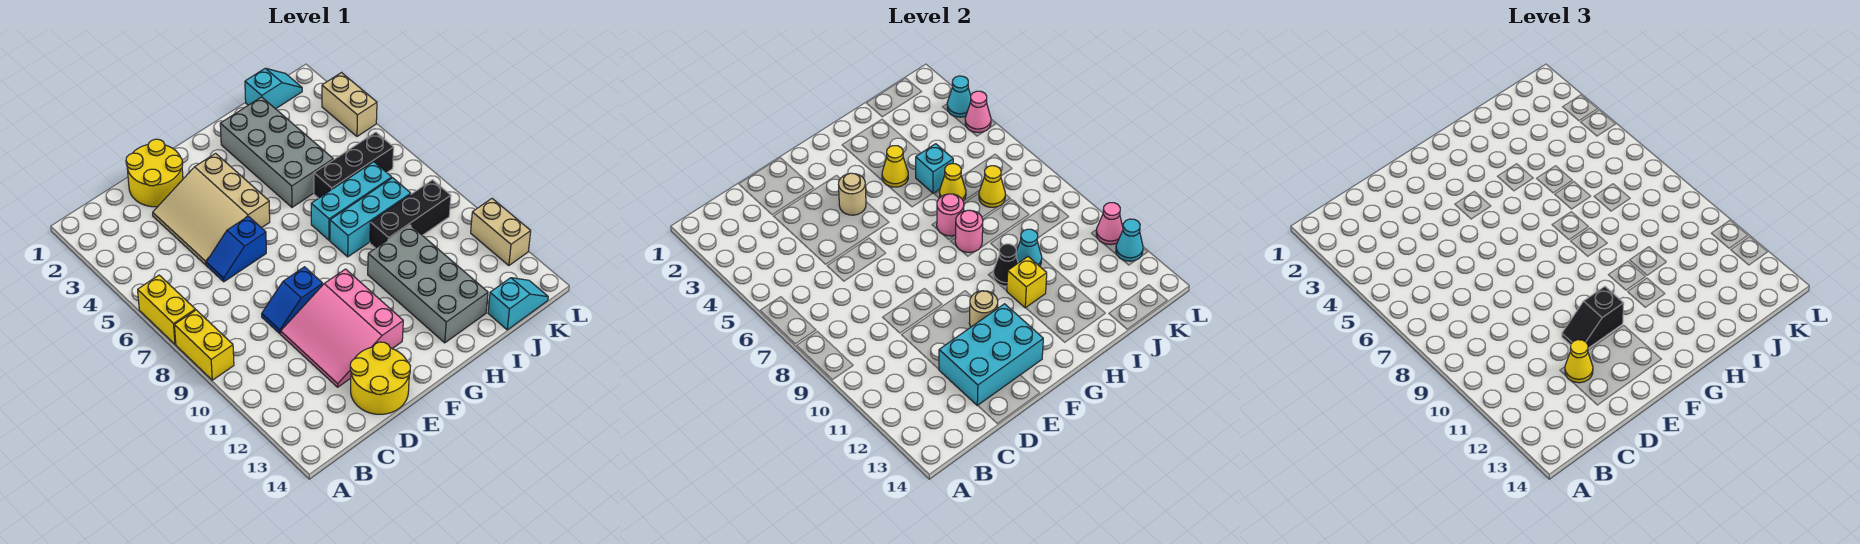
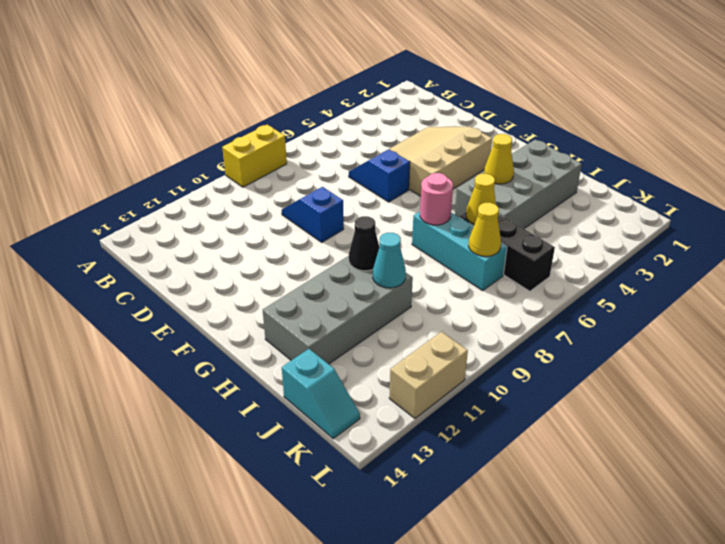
none -> yellow 1x2 brick [138,275,195,344]
none -> yellow 2x2 round brick [126,139,183,207]
none -> pink 3x3 slope [281,269,403,387]
none -> yellow 2x2 round brick [350,342,410,414]

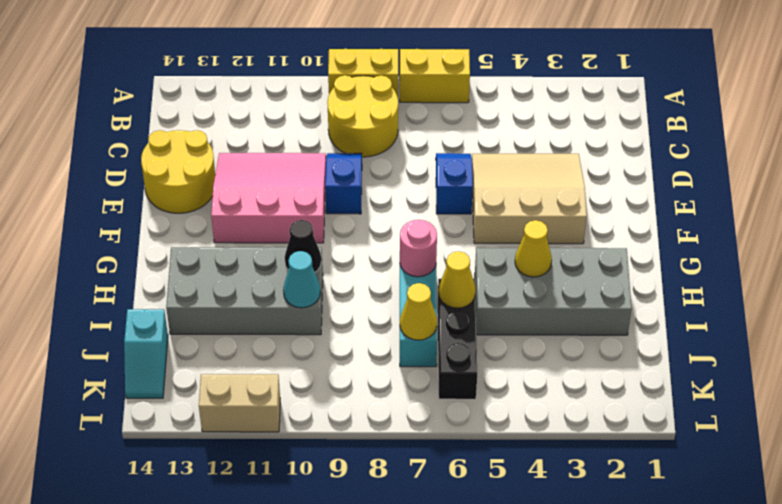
yellow 2x2 round brick [327,75,398,157] -> yellow 2x2 round brick moved to [126,139,183,207]
none -> cyan 1x3 brick [330,178,411,257]
none -> black 1x3 brick [370,180,451,248]
none -> cyan 1x2 slope [245,68,302,109]
none -> tan 1x2 brick [322,73,377,136]

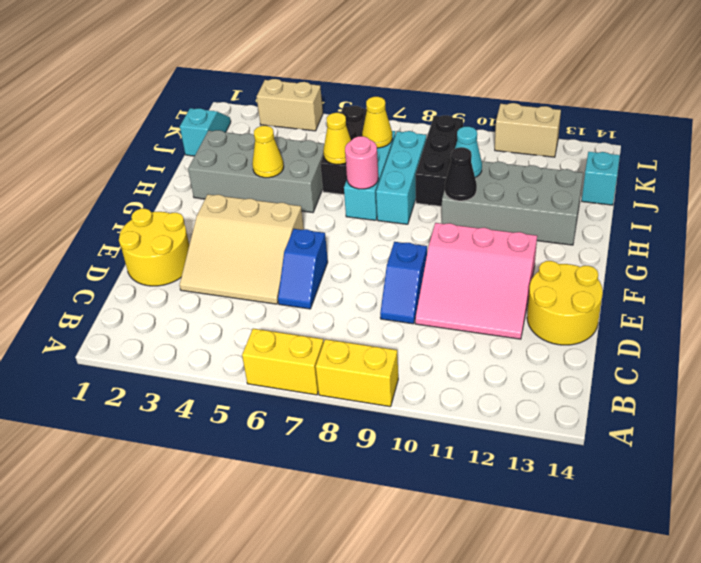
none -> cyan 2x3 brick [939,304,1043,406]
none -> tan 1x1 round brick [839,173,866,215]
none -> tan 1x1 round brick [969,291,998,327]
none -> pink 1x1 round brick [955,210,983,252]

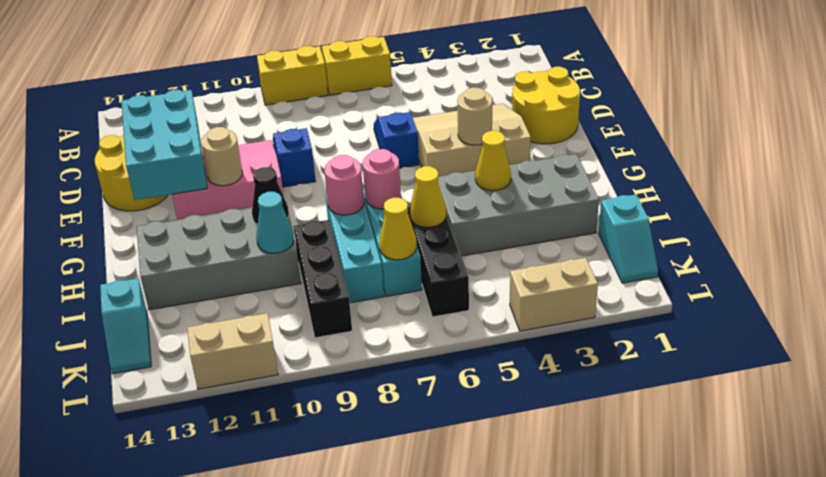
none -> yellow 1x1 brick [1007,257,1047,308]
none -> cyan 1x1 brick [916,144,953,193]
none -> cyan 1x1 cone [947,76,971,117]
none -> pink 1x1 cone [965,91,991,133]

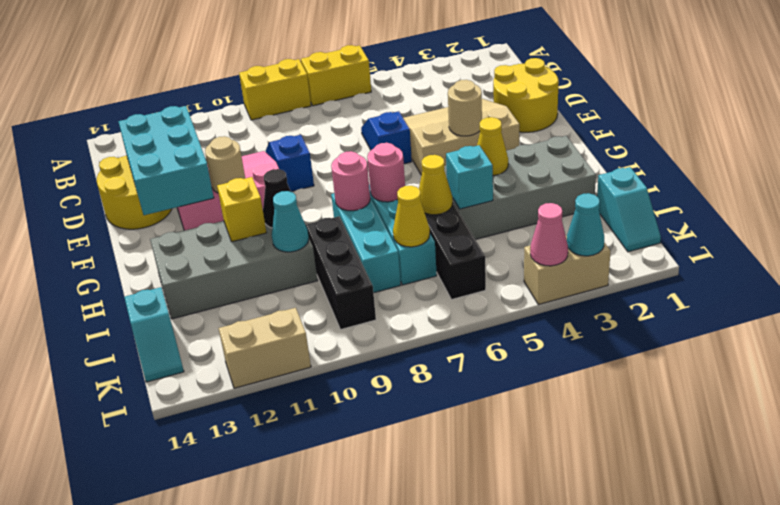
none -> pink 1x1 cone [1096,203,1123,245]
none -> cyan 1x1 cone [1116,219,1143,261]
none -> yellow 1x1 cone [1565,340,1593,383]
none -> black 1x2 slope [1562,287,1624,348]

